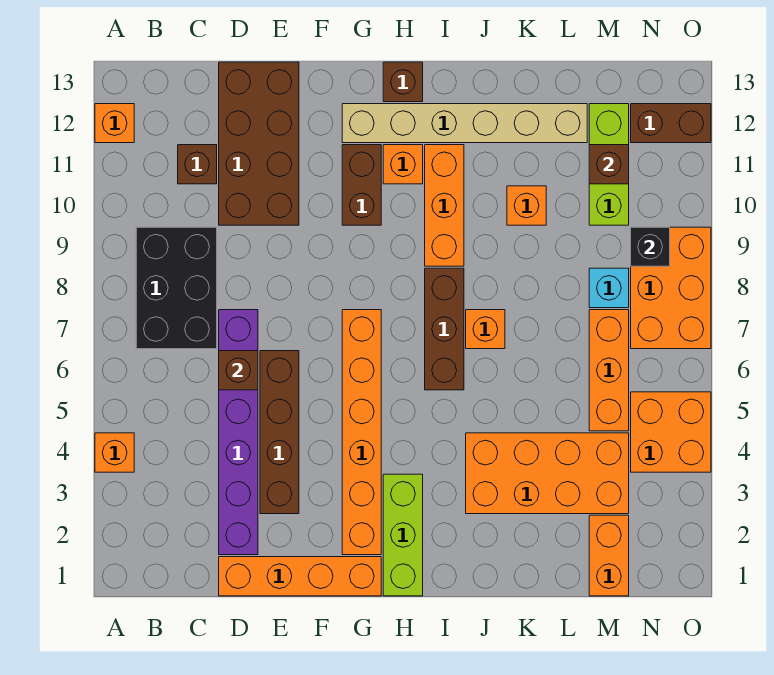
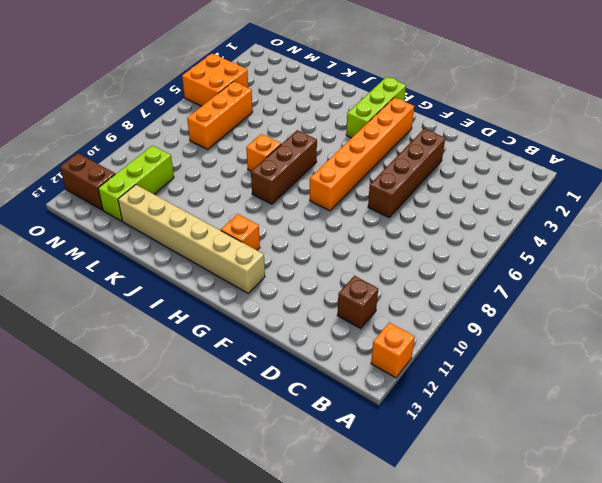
none -> orange 1x1 brick [95,433,134,472]
none -> black 2x3 brick [136,227,217,349]
none -> orange 1x4 brick [219,557,381,596]

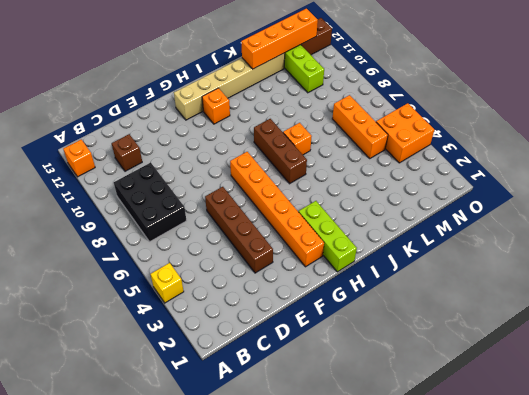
yellow 1x1 brick [151,263,184,303] -> orange 1x1 brick [95,433,134,472]
orange 1x4 brick [241,9,318,69] -> orange 1x4 brick moved to [219,557,381,596]
none -> purple 1x6 brick [219,310,258,555]
none -> brown 2x4 brick [219,62,299,225]
none -> brown 1x2 brick [342,145,381,225]

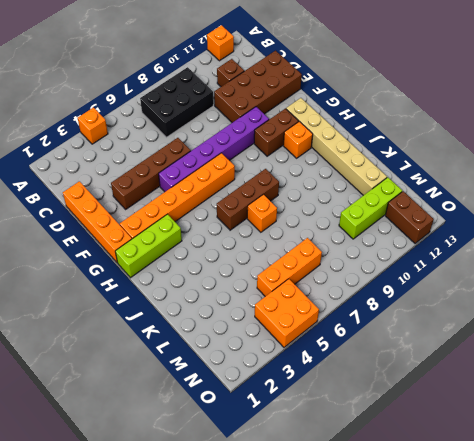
purple 1x6 brick [159,107,269,192] -> purple 1x6 brick moved to [219,310,258,555]
none -> brown 1x1 brick [383,62,423,102]
none -> orange 1x3 brick [425,145,464,266]
none -> orange 2x4 brick [466,433,629,514]

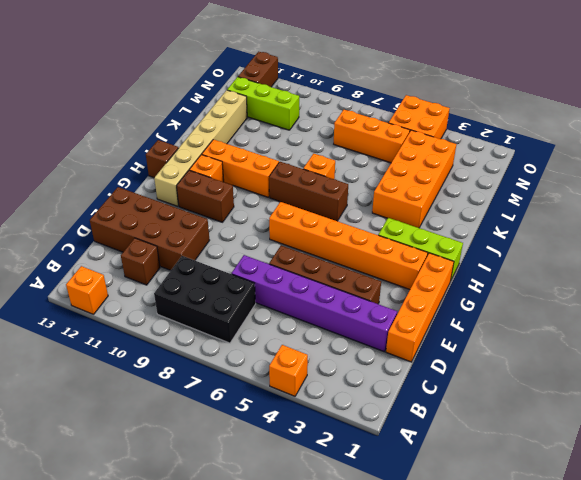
none -> orange 1x1 brick [507,186,546,225]
none -> orange 1x2 brick [589,515,629,596]
none -> cyan 1x1 brick [589,268,629,308]

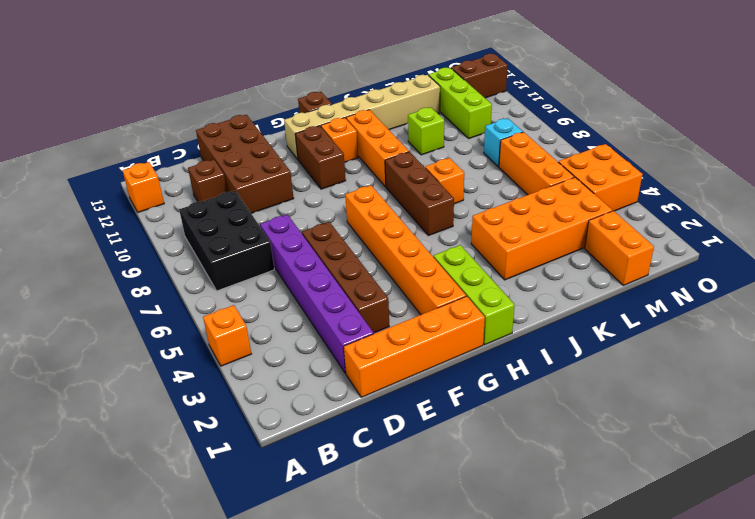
lime 1x1 brick [408,107,444,155] -> orange 1x1 brick [507,186,546,225]
none -> orange 2x3 brick [631,227,711,349]
none -> brown 1x1 brick [219,351,258,390]
none -> brown 1x1 brick [589,145,629,184]

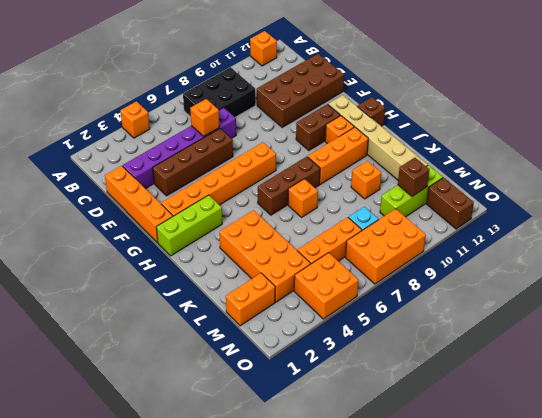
orange 1x1 brick [190,99,219,137] -> brown 1x1 brick [219,351,258,390]
none -> brown 1x1 brick [178,145,217,184]
none -> black 1x1 brick [631,227,670,266]

